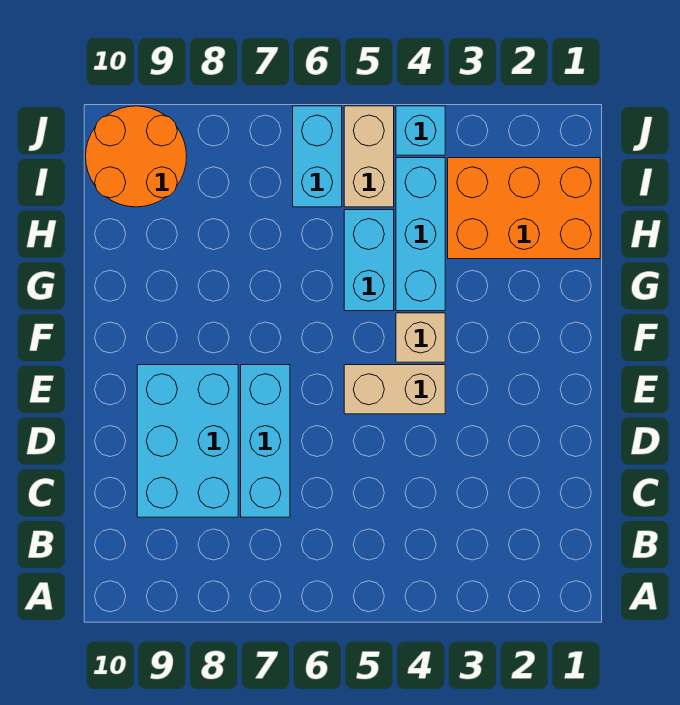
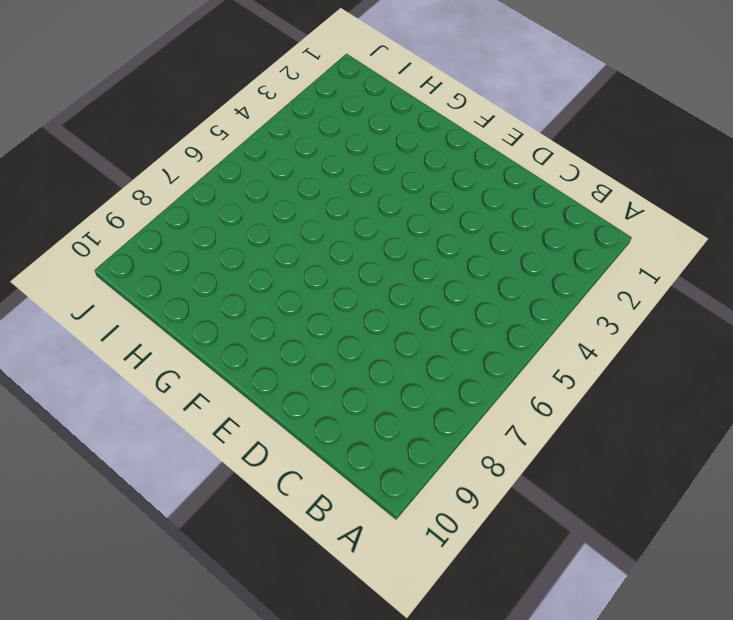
none -> cyan 1x3 brick [241,365,290,517]
none -> cyan 2x3 brick [137,365,238,517]

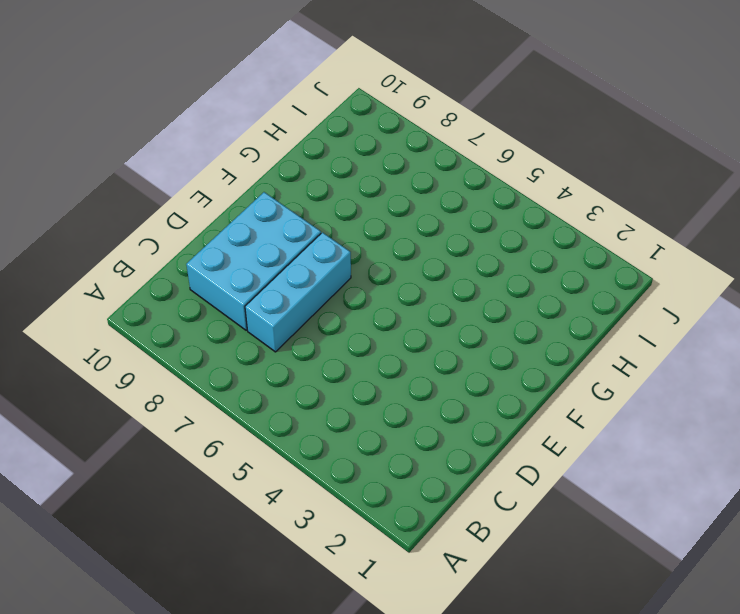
none -> tan 1x2 brick [344,365,445,414]
none -> tan 1x1 brick [396,313,445,362]

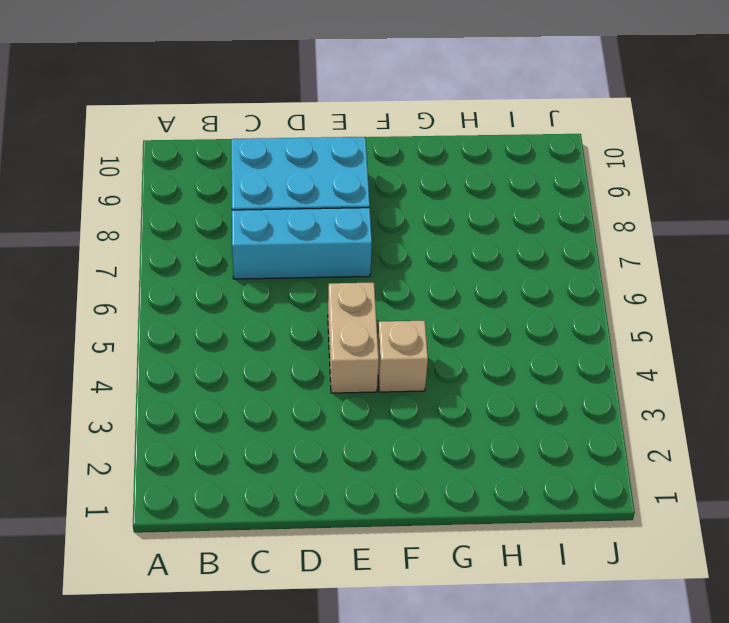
none -> cyan 1x3 brick [396,158,445,311]
none -> cyan 1x2 brick [344,210,394,311]

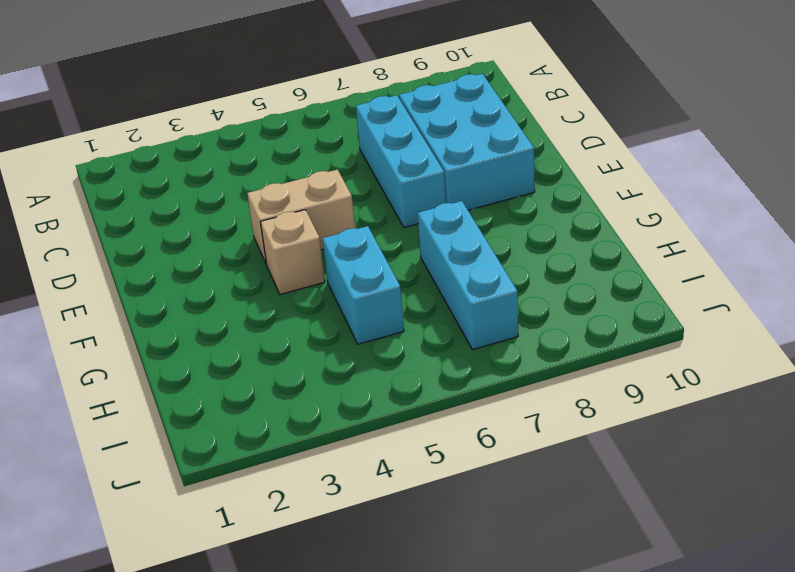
cyan 1x3 brick [418,201,518,350] -> cyan 1x3 brick moved to [396,158,445,311]
none -> orange 2x3 brick [448,158,600,259]
none -> tan 1x2 brick [344,106,394,207]

